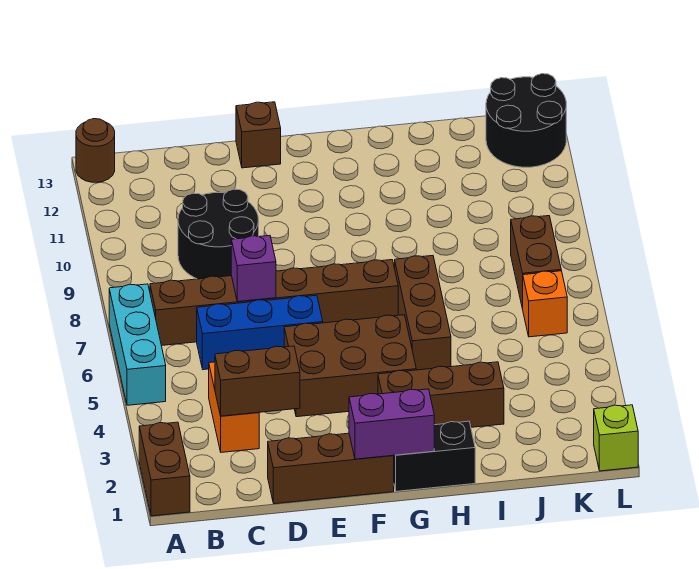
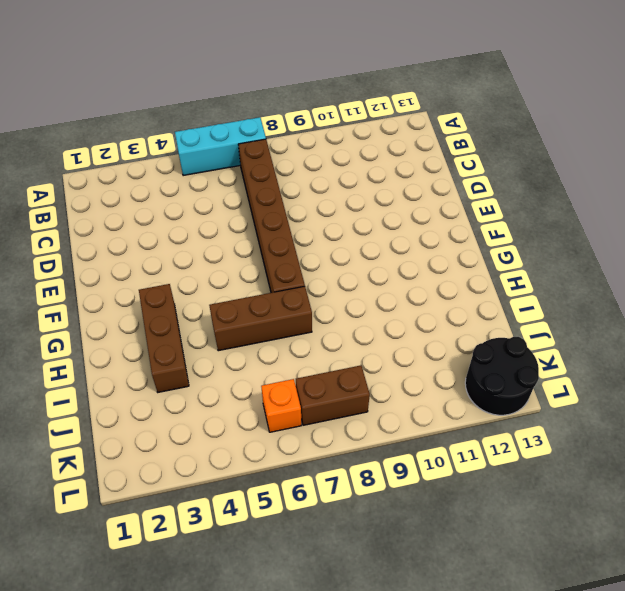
none -> brown 1x2 brick [139,422,190,516]
none -> brown 1x1 round brick [76,119,115,182]
none -> orange 1x2 brick [209,362,259,452]

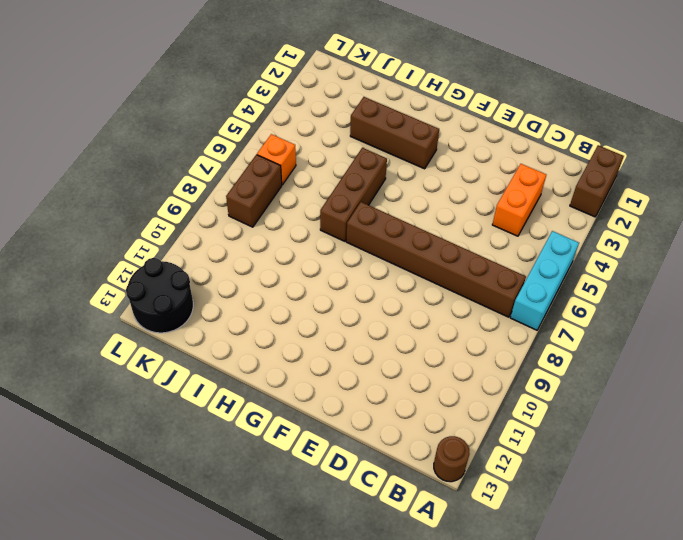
none -> blue 1x3 brick [197,295,323,370]
none -> black 2x2 round brick [178,189,259,279]
none -> brown 1x3 brick [268,433,394,504]

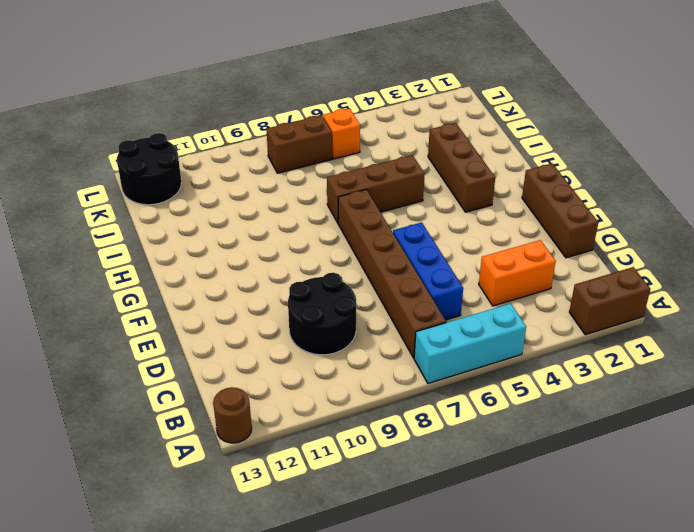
none -> brown 2x3 brick [284,315,416,417]
none -> brown 1x1 brick [236,102,281,168]
none -> black 1x2 brick [394,421,475,491]

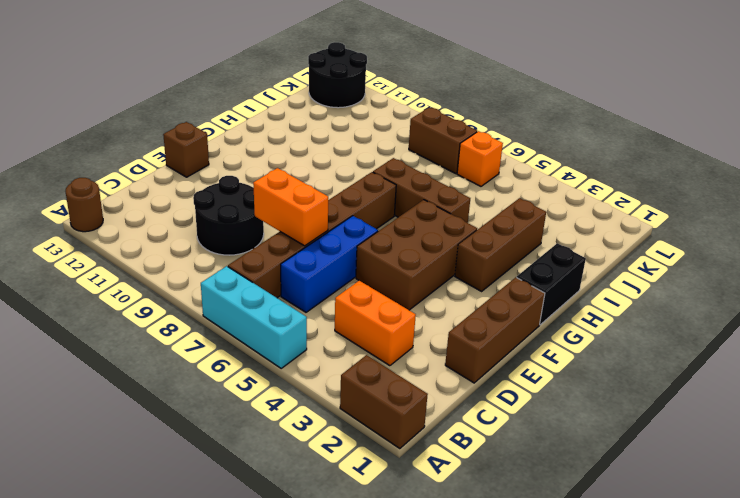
orange 1x2 brick [253,168,328,246] -> purple 1x1 brick [231,236,276,302]
none -> lime 1x1 brick [594,405,638,471]
none -> brown 1x2 brick [215,346,300,416]
none -> purple 1x2 brick [349,389,434,459]

